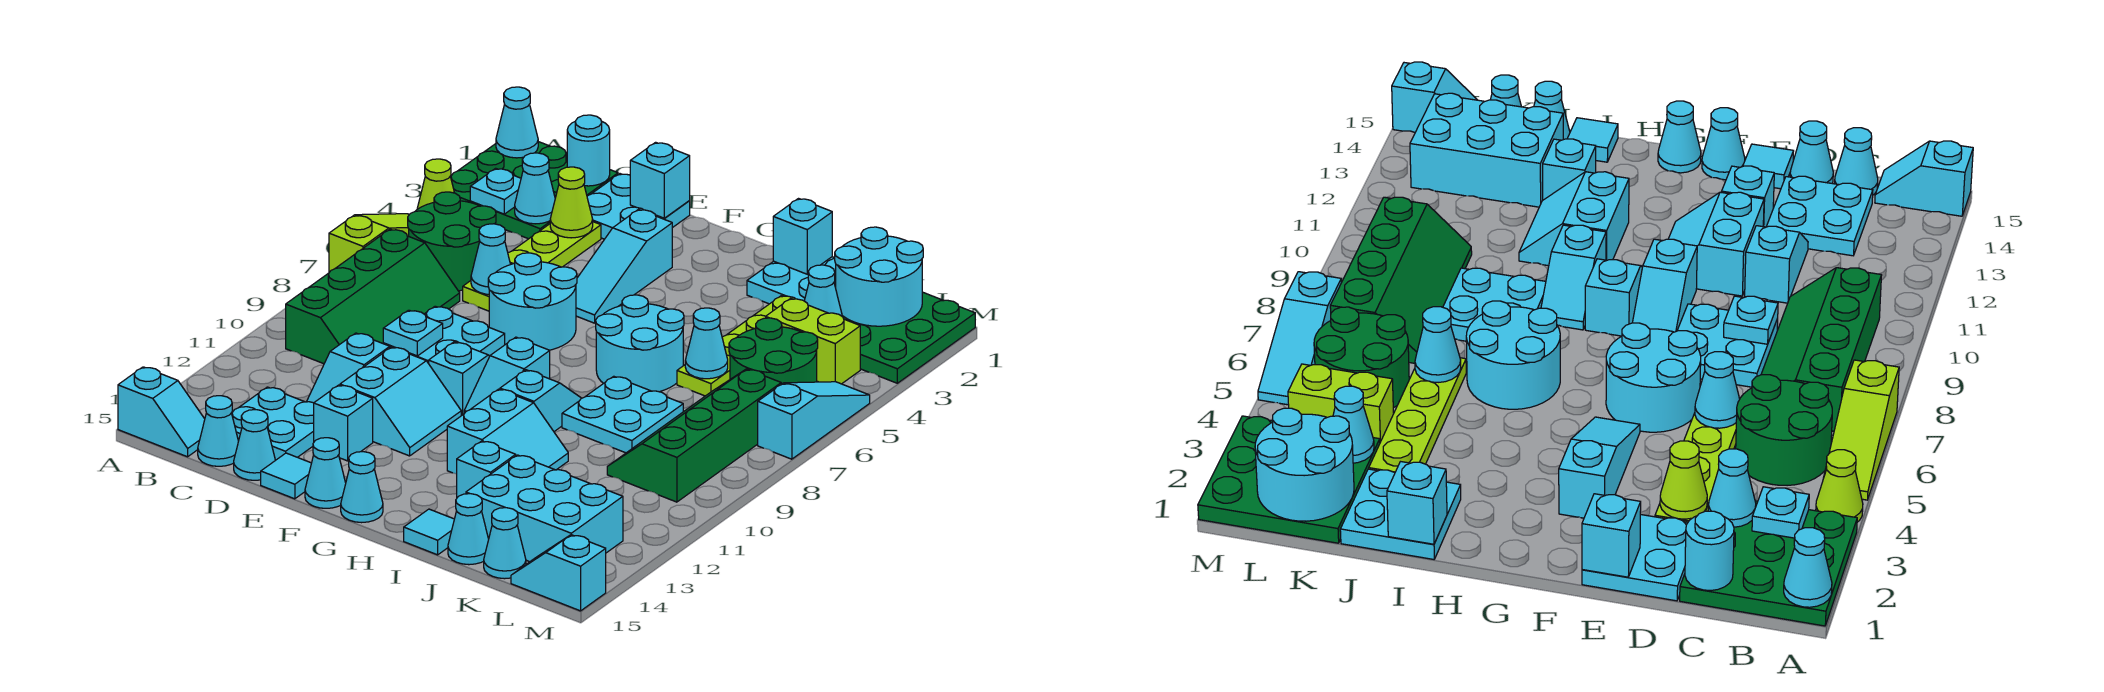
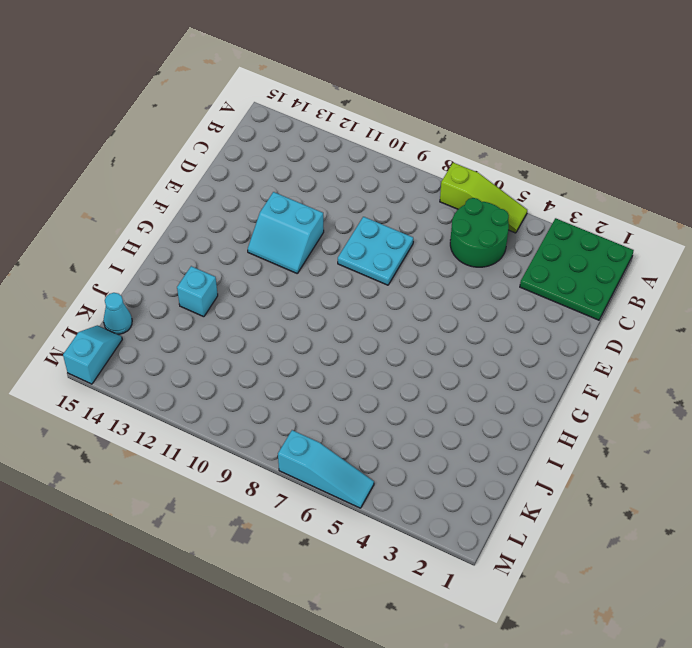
none -> lime 1x1 cone [417,159,454,209]
none -> cyan 1x2 slope [118,367,205,457]
none -> green 2x4 slope [286,229,460,364]
none -> cyan 2x2 plate [232,387,314,460]

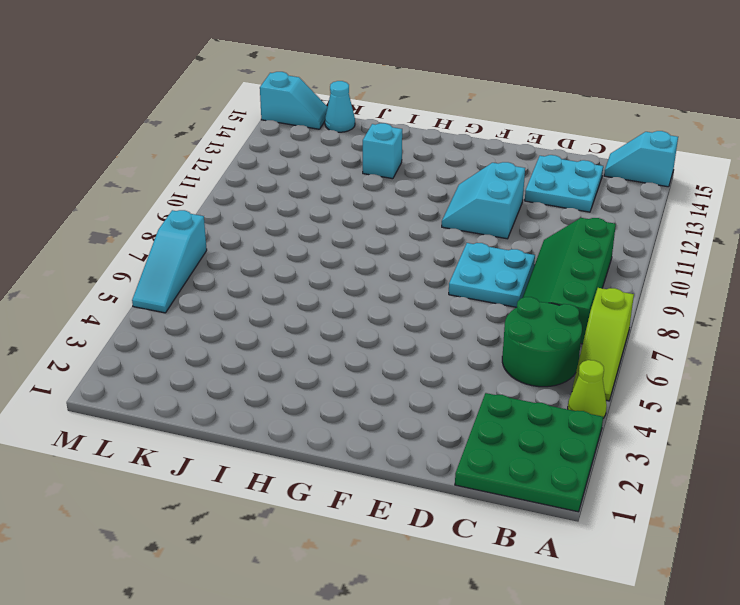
none -> cyan 1x1 cone [198,396,238,466]
none -> cyan 2x2 plate [587,174,690,239]
none -> lime 1x4 plate [463,222,601,311]
none -> cyan 1x2 slope [307,333,390,403]

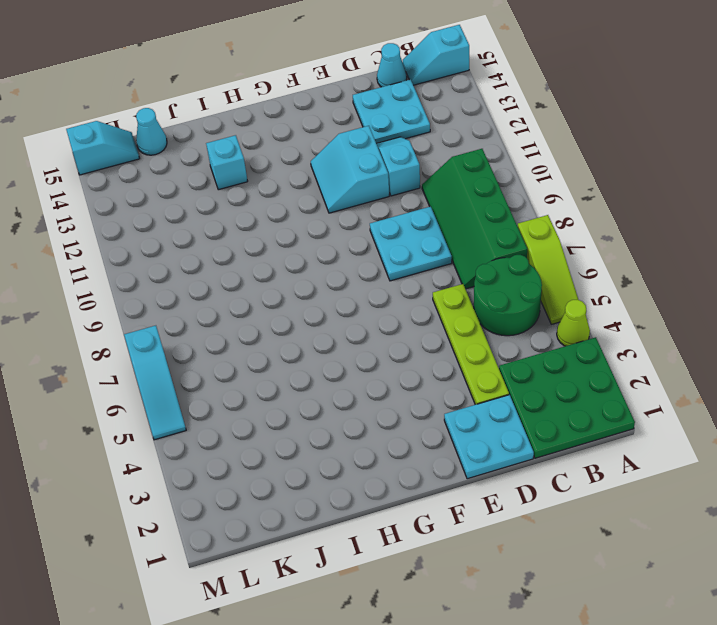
none -> cyan 1x1 cone [234,410,275,480]
none -> cyan 2x2 round brick [488,253,577,350]
none -> cyan 1x1 brick [314,385,373,461]
none -> cyan 1x1 tile [261,453,311,499]

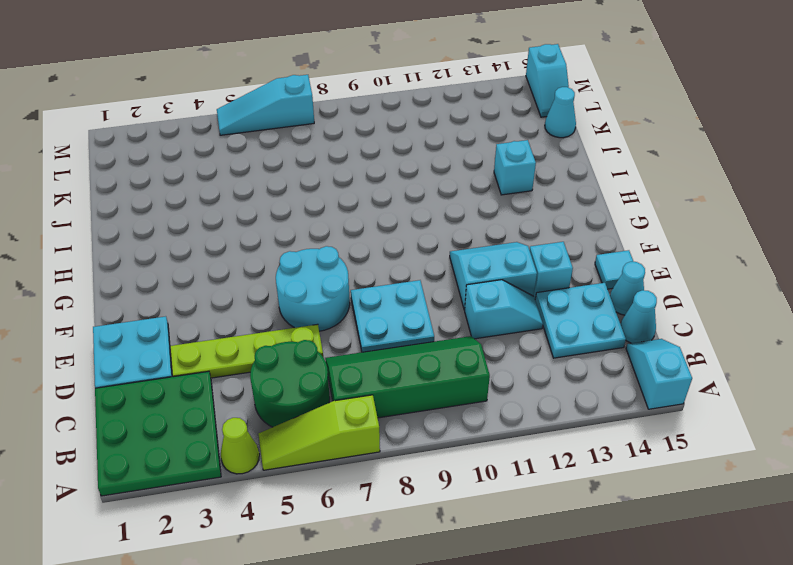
none -> cyan 1x3 slope [576,209,672,323]
none -> cyan 1x2 slope [429,342,490,416]
none -> cyan 1x1 cone [305,438,346,508]
none -> cyan 1x2 slope [464,337,550,413]

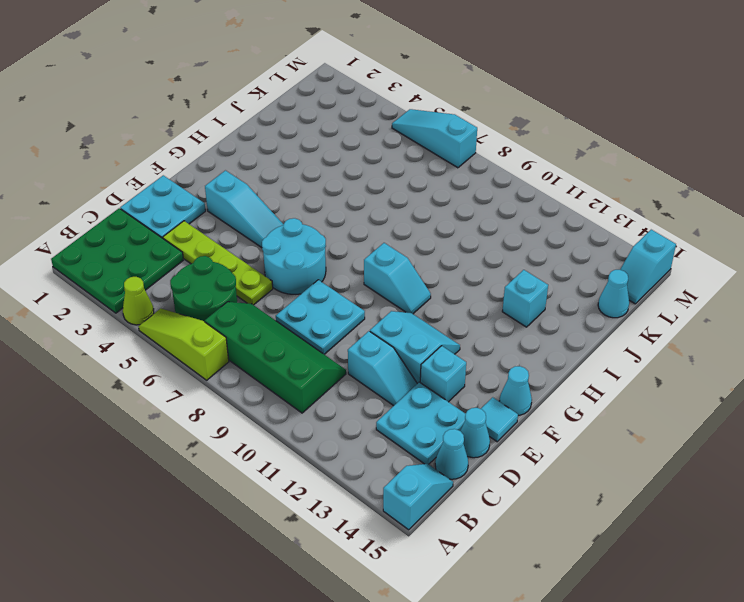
none -> cyan 1x2 slope [429,342,490,416]
none -> cyan 1x1 cone [341,452,383,523]
none -> cyan 2x2 round brick [596,295,684,392]
none -> cyan 1x2 slope [500,370,582,431]

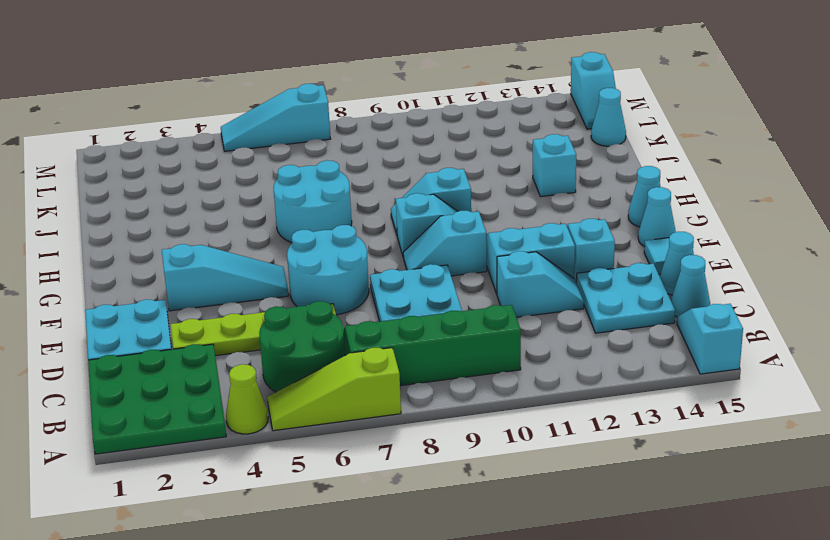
none -> cyan 2x2 slope [447,389,568,474]
none -> cyan 2x2 plate [747,257,836,304]
none -> cyan 2x2 plate [562,376,683,453]
none -> cyan 1x1 tile [404,509,454,555]

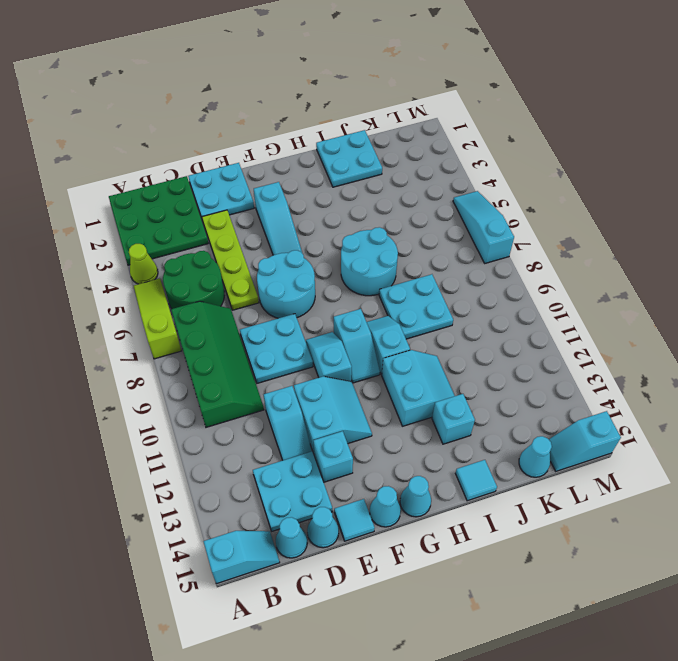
none -> lime 1x4 plate [677,296,795,396]
none -> cyan 2x3 brick [466,455,623,562]
none -> cyan 1x1 cone [448,494,489,565]
none -> green 3x3 plate [842,292,975,383]

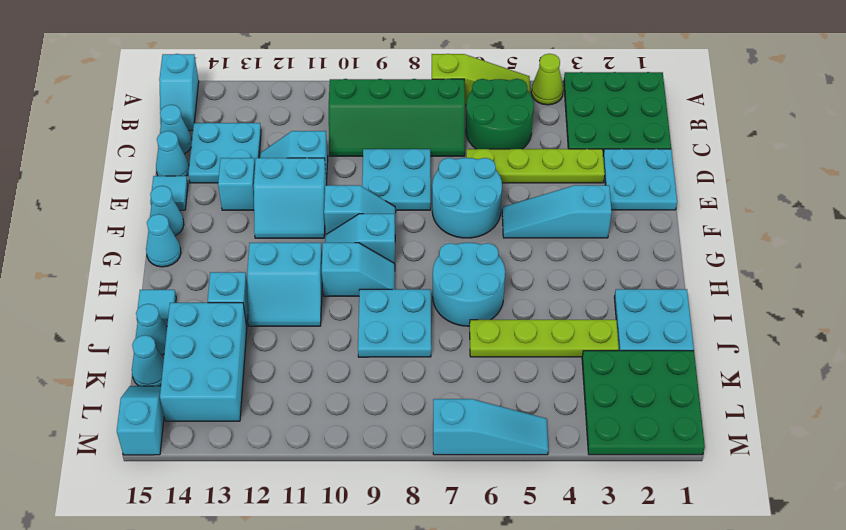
none -> lime 1x2 brick [766,298,860,384]
none -> green 2x2 round brick [729,318,818,384]
none -> green 2x4 slope [607,369,781,502]
none -> cyan 1x1 cone [496,87,538,158]

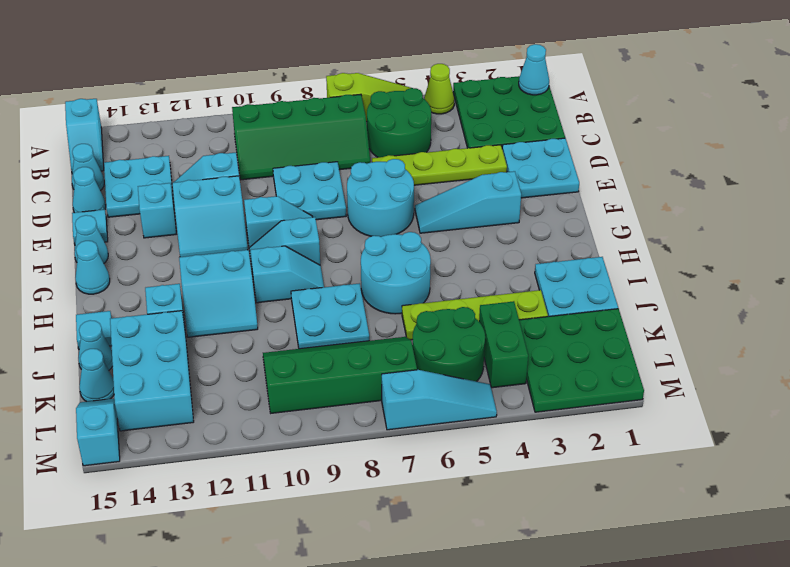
green 1x2 brick [479,301,528,388] -> lime 1x2 brick [766,298,860,384]
none -> cyan 1x1 plate [470,168,521,214]
none -> cyan 1x1 round brick [567,115,610,186]
none -> cyan 1x1 cone [515,153,555,224]
none -> lime 1x1 cone [550,167,593,238]

